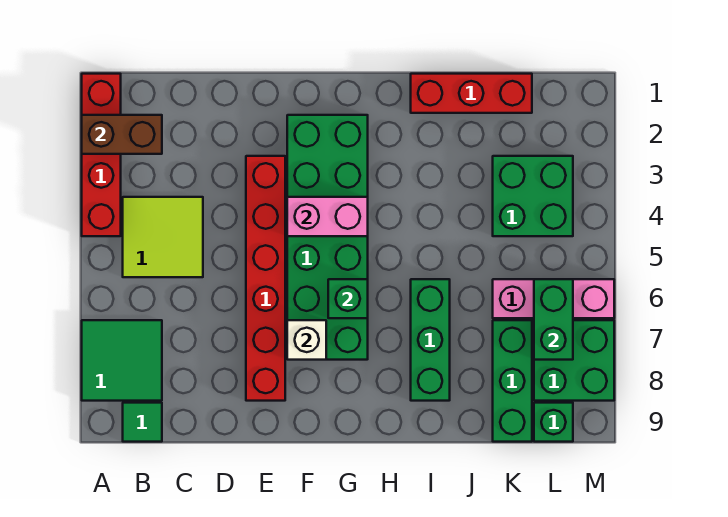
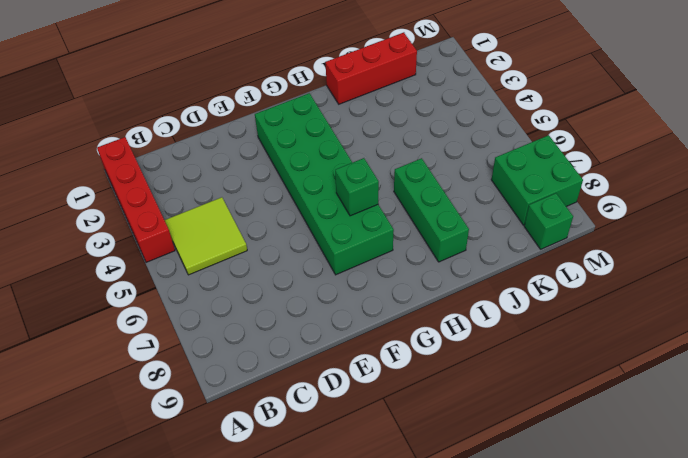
none -> green 2x2 tile [82,320,162,401]
none -> green 1x1 tile [123,403,162,442]
none -> red 1x6 brick [246,156,285,401]

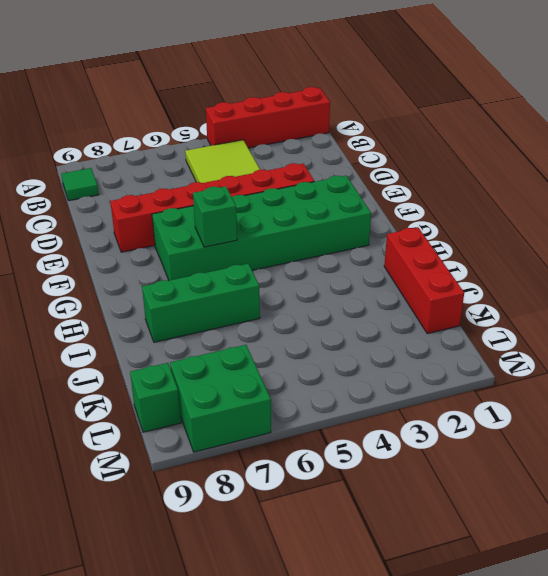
none -> green 2x2 tile [82,320,162,401]
none -> green 2x2 brick [493,156,573,236]
none -> pink 1x3 brick [493,279,614,318]

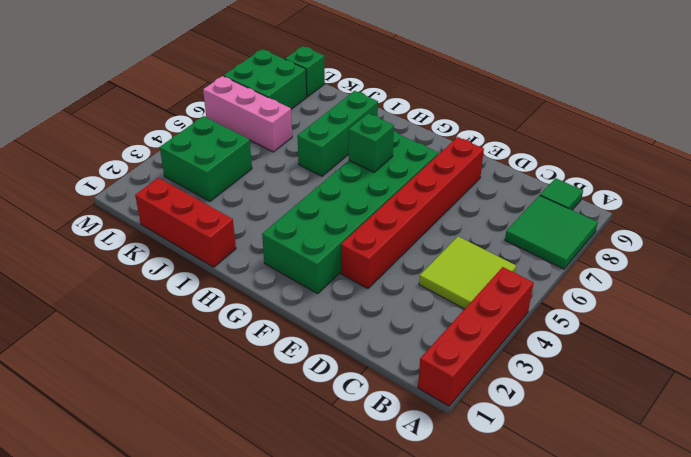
none -> green 1x3 brick [493,320,532,442]
none -> brown 1x2 brick [82,115,162,154]
none -> pink 1x2 brick [287,197,368,236]

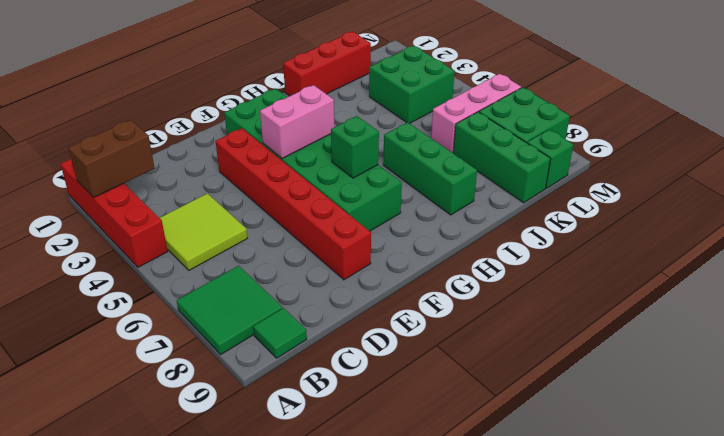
none -> white 1x1 brick [287,320,326,360]
none -> green 1x2 brick [534,279,573,360]

